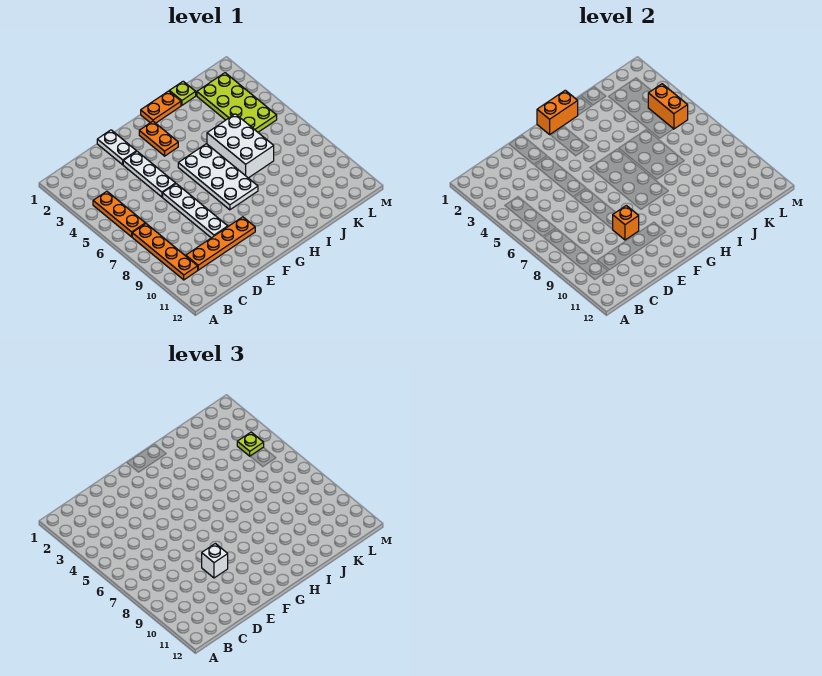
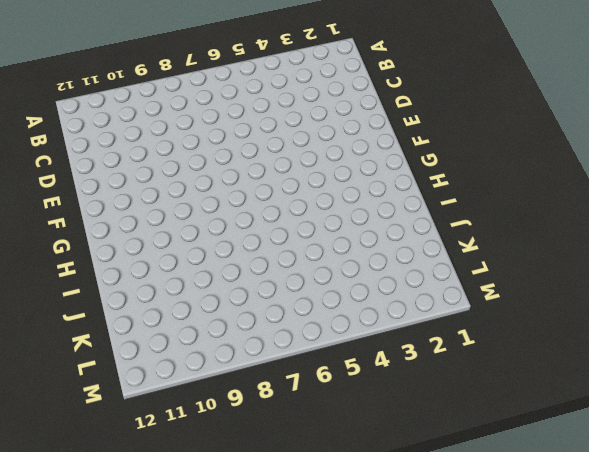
none -> orange 1x3 plate [93,191,145,237]
none -> orange 1x4 plate [132,224,198,280]
none -> orange 1x4 plate [186,217,255,270]

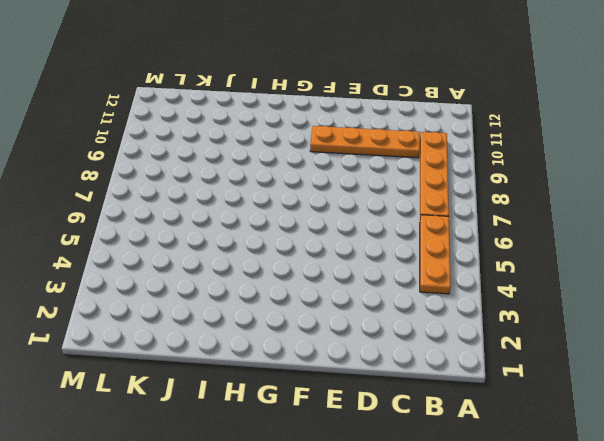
none -> white 1x2 plate [97,130,136,165]
none -> white 1x3 plate [123,152,176,197]
none -> white 1x4 plate [163,184,228,238]

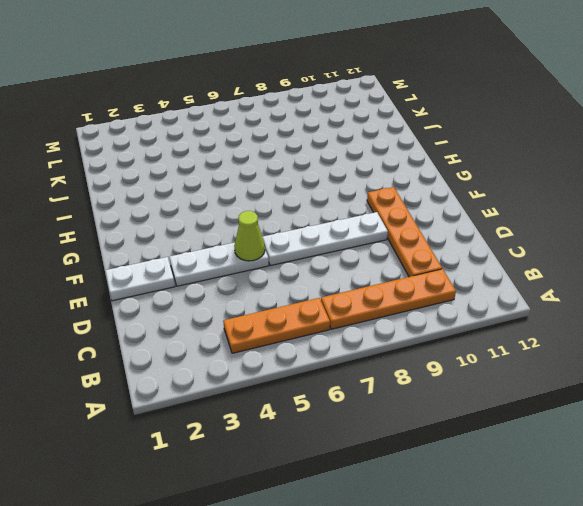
lime 1x1 cone [234,211,265,261] -> none
none -> orange 1x2 plate [139,121,178,156]
none -> white 2x4 plate [178,144,258,210]
none -> orange 1x2 plate [141,91,181,123]

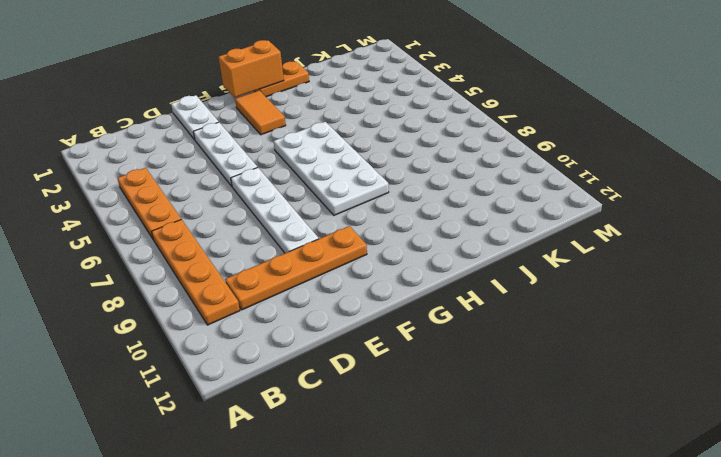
orange 1x2 tile [235,90,286,135] -> orange 1x2 plate [139,121,178,156]
none -> white 2x3 brick [207,114,274,178]
none -> lime 1x1 plate [169,81,196,105]
none -> lime 2x4 plate [197,73,277,132]

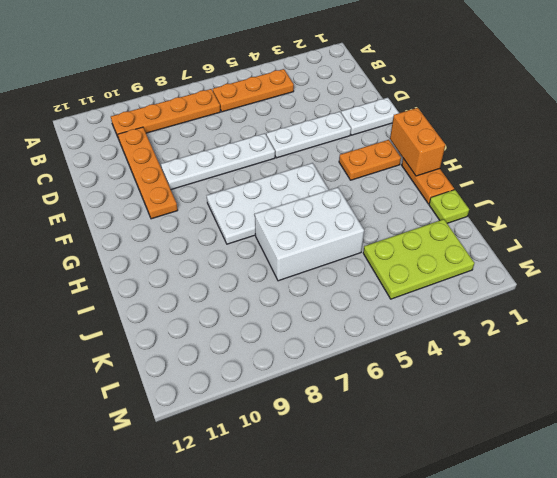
lime 2x3 plate [363,219,474,299] -> lime 2x4 plate [197,73,277,132]
none -> orange 1x1 brick [612,205,639,240]
none -> orange 1x2 brick [648,84,688,129]
none -> white 1x1 brick [202,543,228,578]

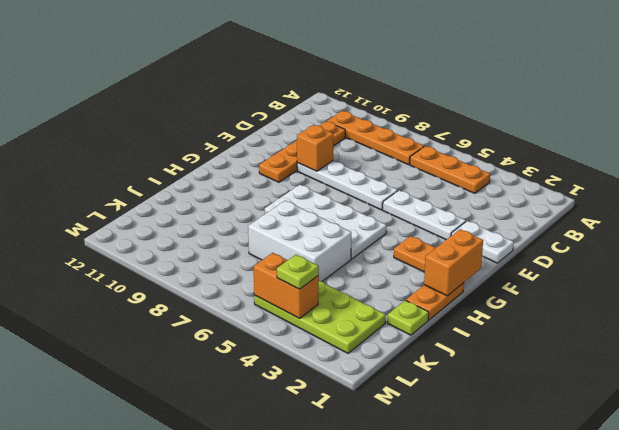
none -> white 1x1 brick [202,543,228,578]

